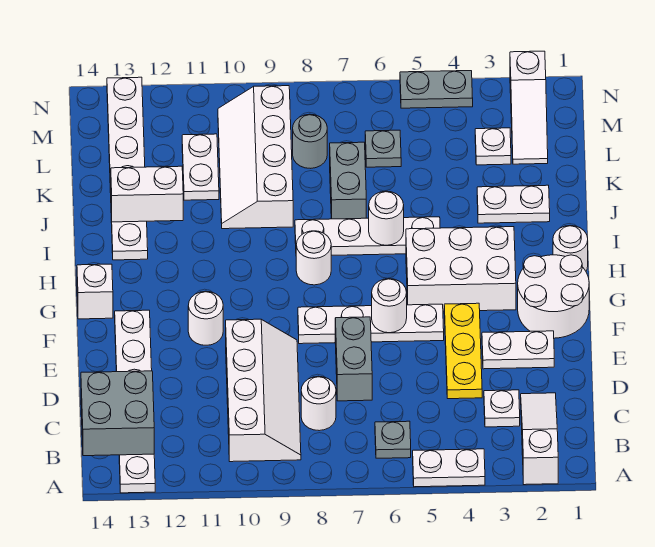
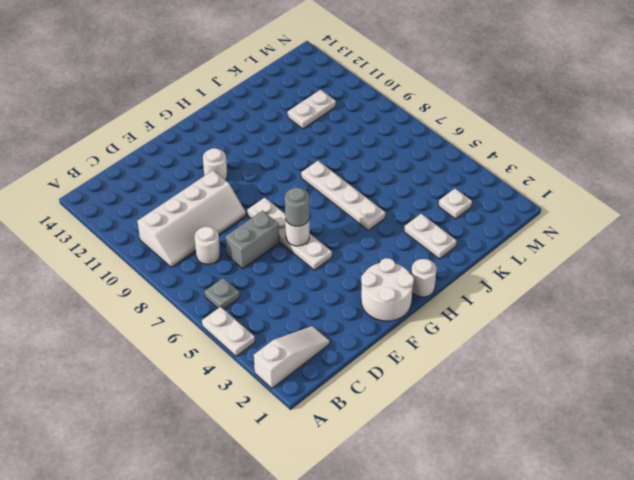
grey 1x1 round brick [285,188,309,226] -> grey 1x1 round brick moved to [293,114,327,168]
none -> white 1x6 plate [115,310,155,493]
none -> white 1x1 plate [484,390,520,427]
none -> yellow 1x3 plate [444,303,482,399]
none -> white 1x2 plate [482,331,554,369]

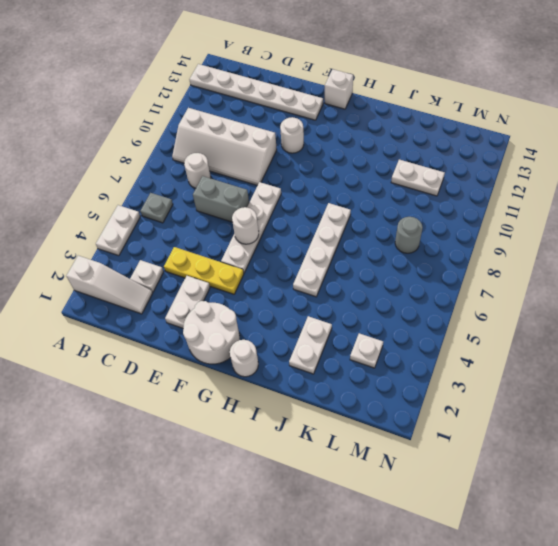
none -> white 2x3 brick [406,227,516,311]
none -> white 1x1 round brick [296,231,331,285]
none -> white 1x6 plate [107,77,148,260]
none -> grey 1x2 brick [330,142,366,219]

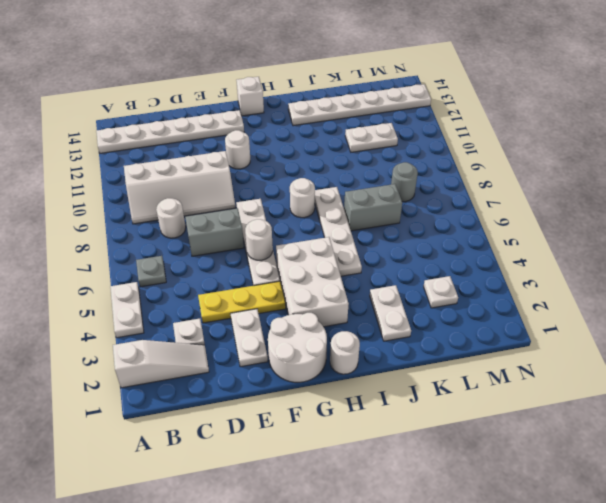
none -> white 2x4 slope [218,86,293,229]
none -> white 1x3 slope [510,51,548,164]
none -> grey 1x1 plate [365,130,401,167]
none -> grey 1x2 plate [400,71,473,108]

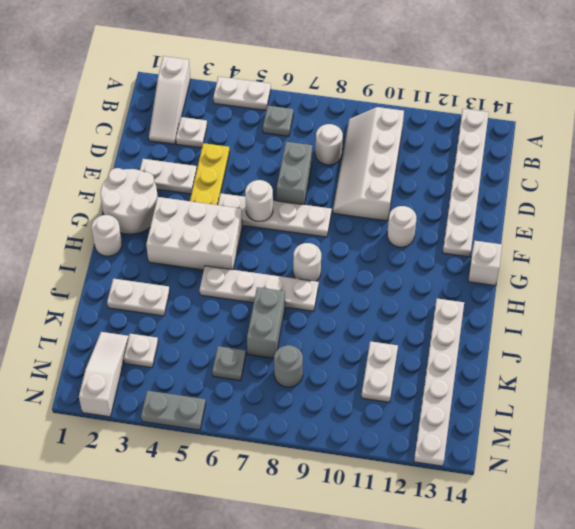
none -> white 2x4 slope [218,86,293,229]
none -> grey 2x2 brick [81,371,154,456]
none -> white 1x1 round brick [369,191,404,245]
none -> white 1x2 brick [111,166,183,222]

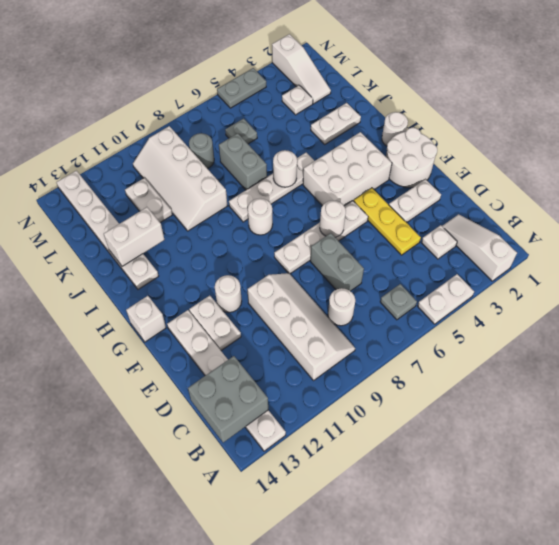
white 1x2 plate [189,296,241,351] -> none

